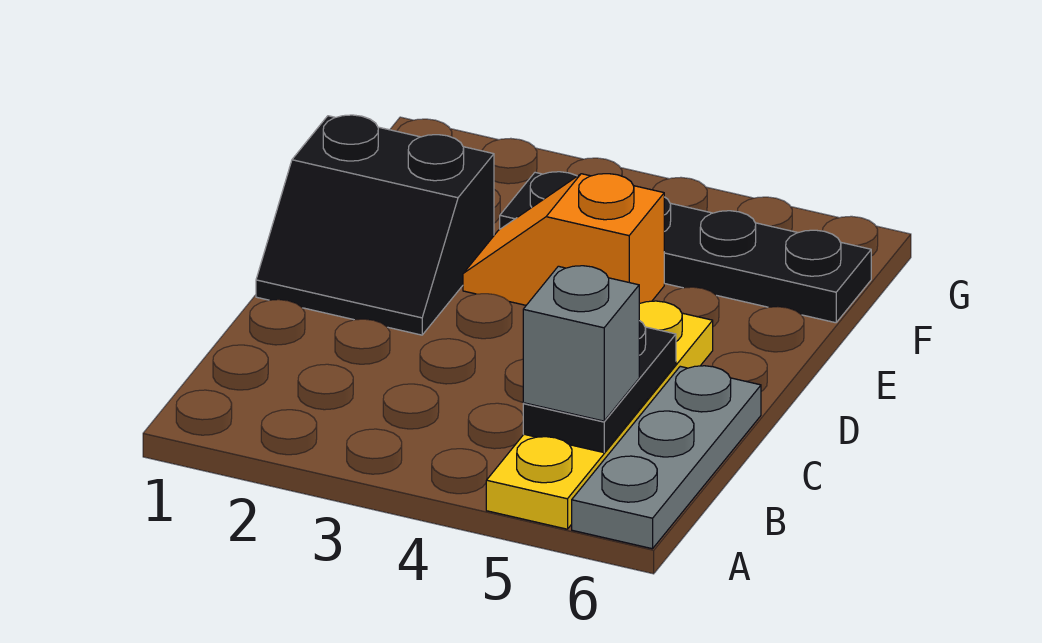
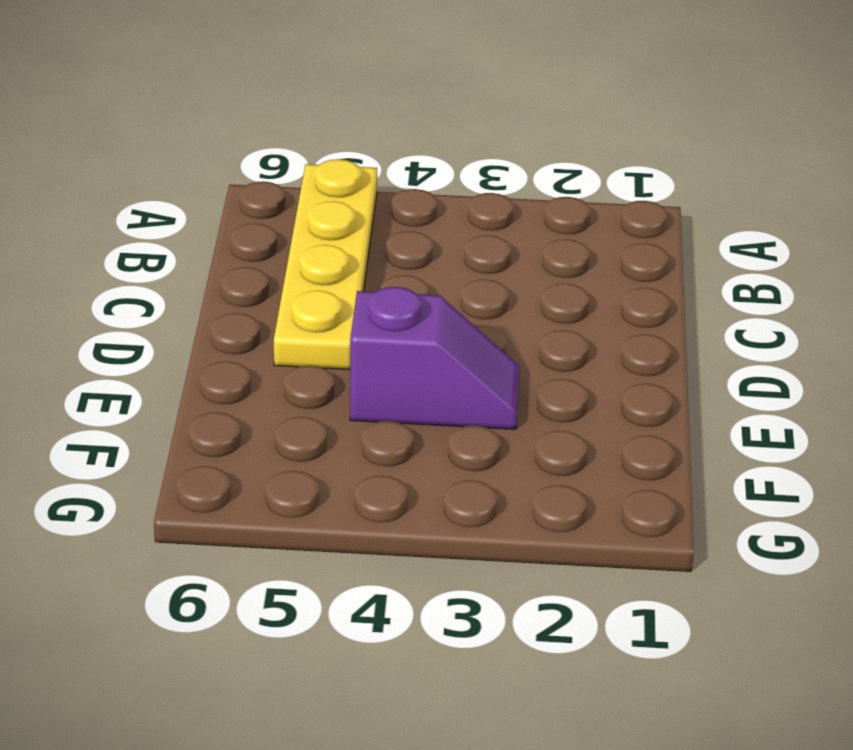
purple 1x2 slope [350,287,520,429] -> orange 1x2 slope [463,174,664,305]
none -> grey 1x3 plate [572,366,761,549]
none -> black 2x2 slope [256,115,494,335]

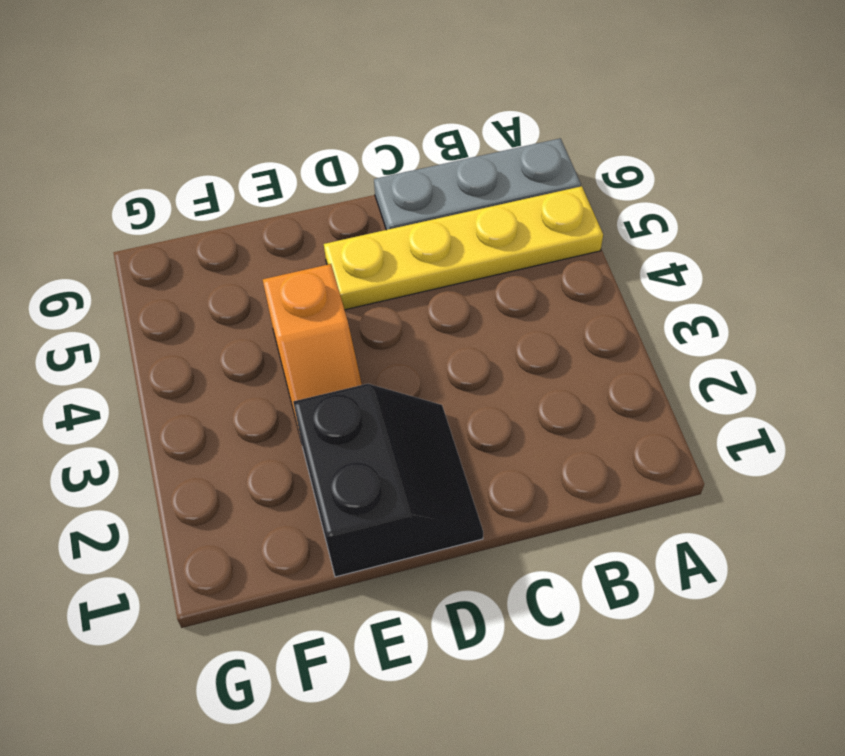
none -> black 1x4 plate [500,172,871,323]
none -> black 1x2 plate [523,321,676,453]

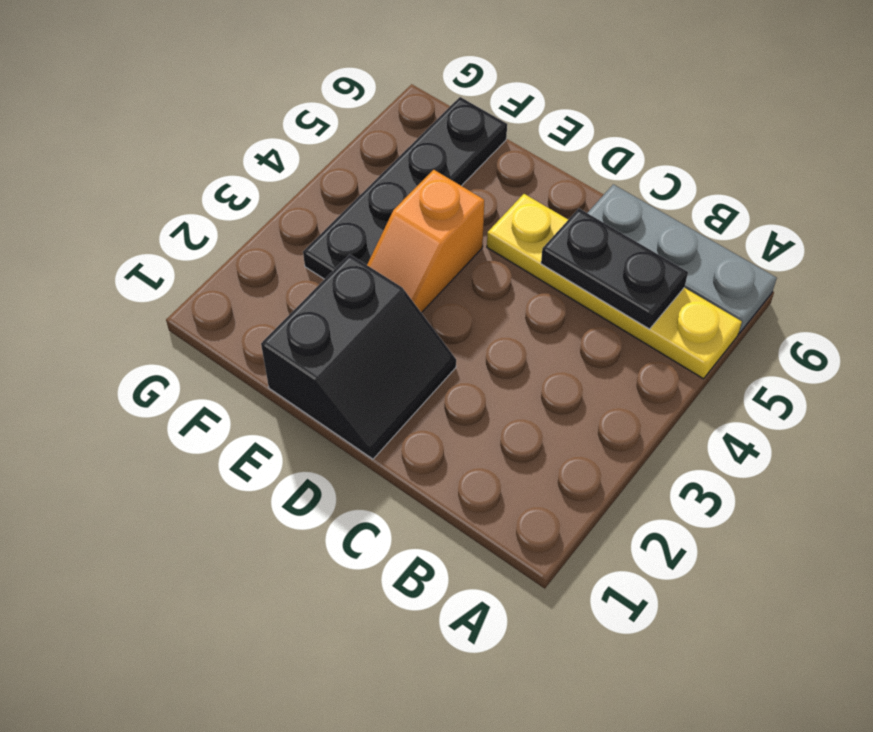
none -> grey 1x1 brick [523,266,639,421]

